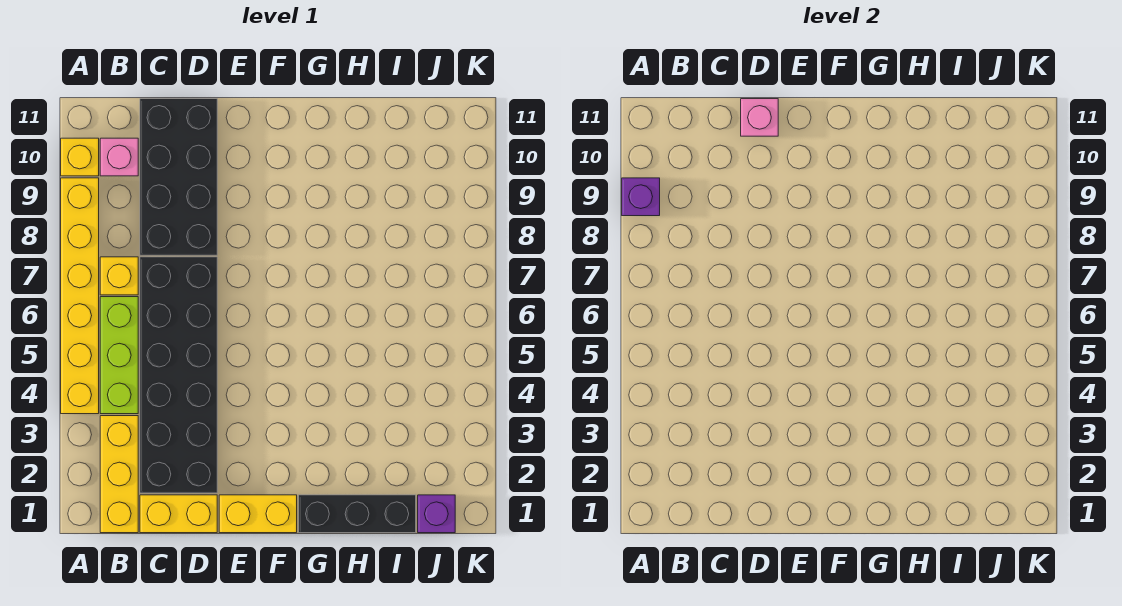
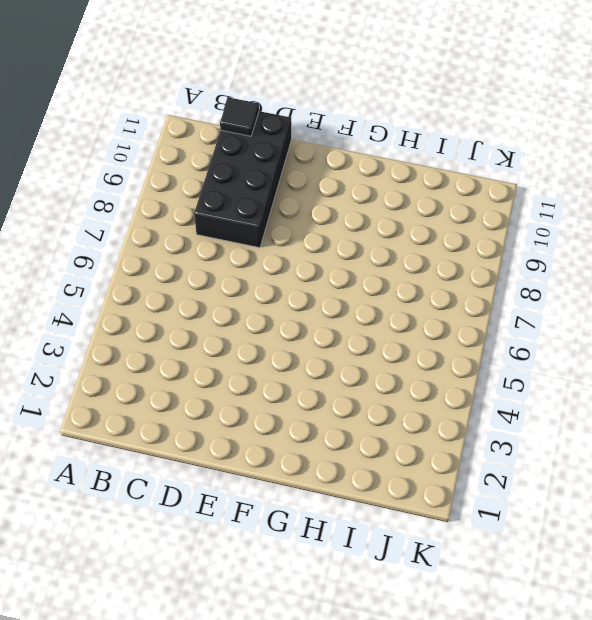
black 1x1 tile [220,97,259,136] -> none
none -> yellow 1x6 brick [61,178,99,414]
none -> yellow 1x1 brick [61,138,99,176]
none -> yellow 1x3 brick [100,416,138,533]

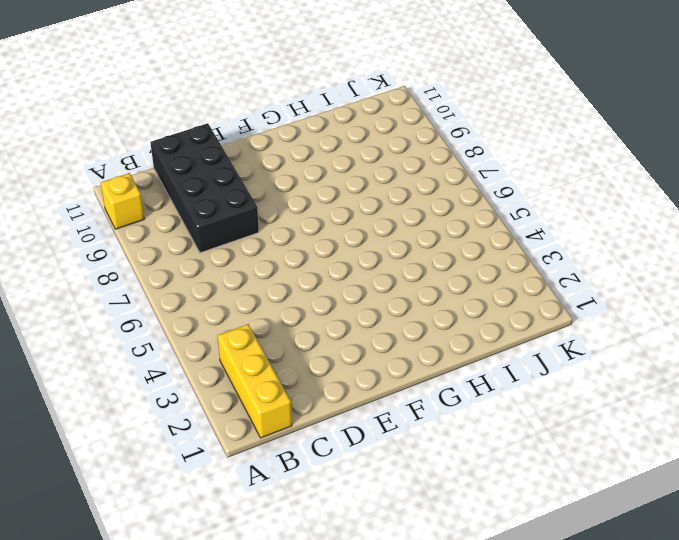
none -> yellow 1x6 brick [61,178,99,414]
none -> lime 1x3 brick [100,297,138,414]
none -> yellow 1x1 brick [100,257,138,295]

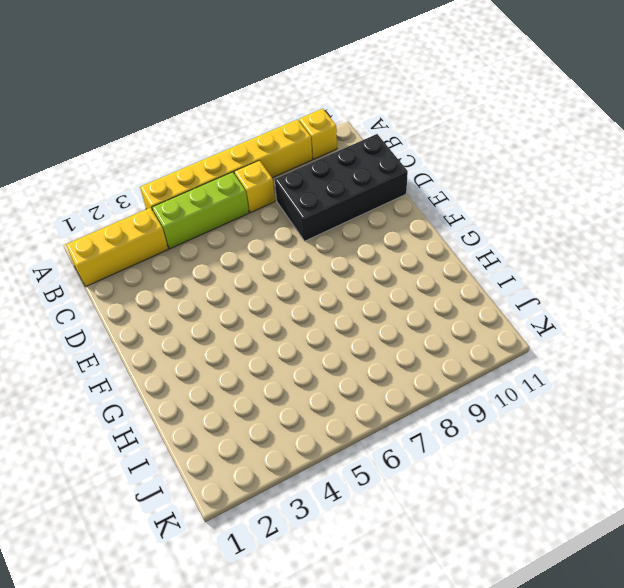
none -> pink 1x1 brick [100,138,138,176]
none -> yellow 1x2 brick [140,495,217,533]
none -> black 2x6 brick [140,257,217,493]

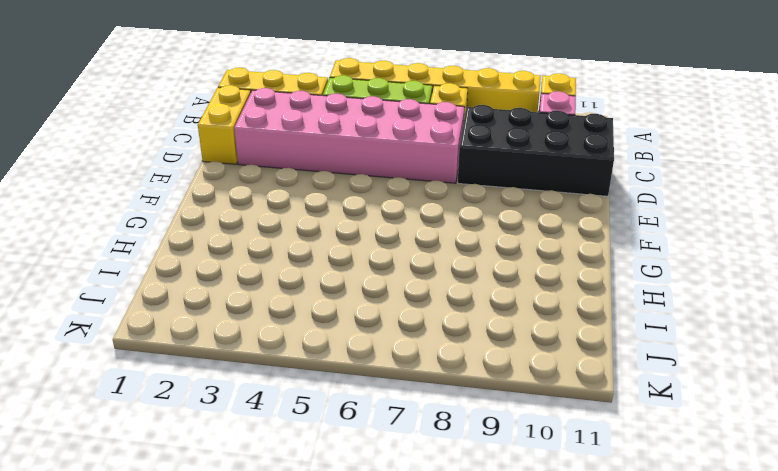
pink 2x6 brick [234,88,464,183] -> black 2x6 brick [140,257,217,493]
none -> yellow 1x2 brick [219,495,297,533]
none -> black 1x3 brick [299,495,416,533]
none -> purple 1x1 brick [418,495,455,533]

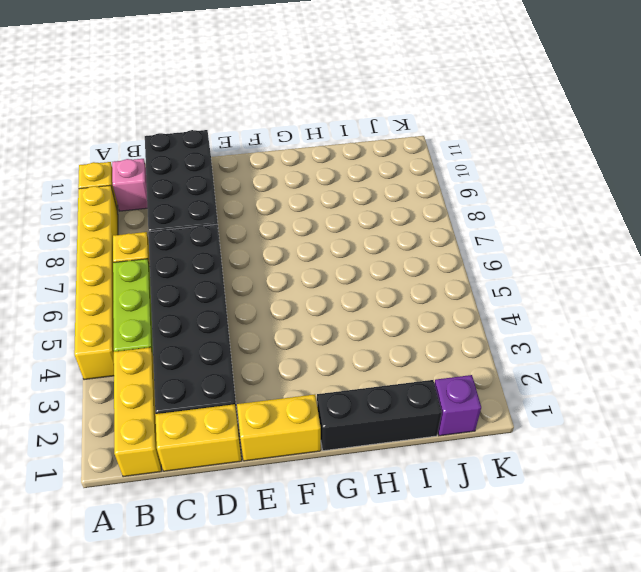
none -> purple 1x1 brick [622,178,660,216]
none -> pink 1x1 brick [741,99,778,136]

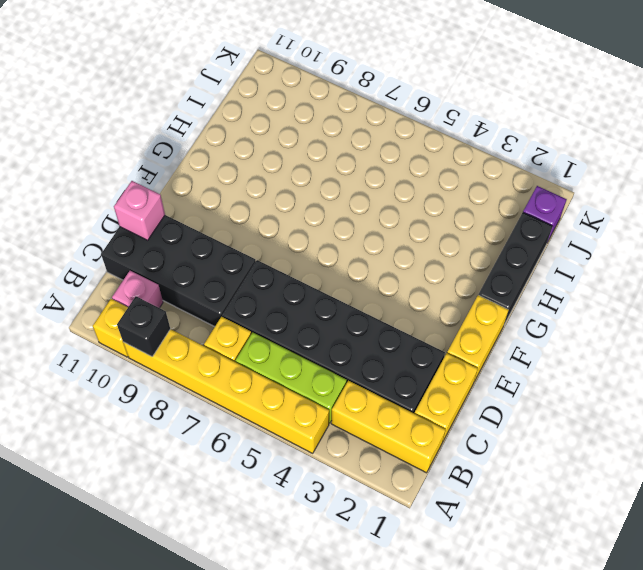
black 1x1 brick [117,296,170,357] -> purple 1x1 brick [622,178,660,216]

